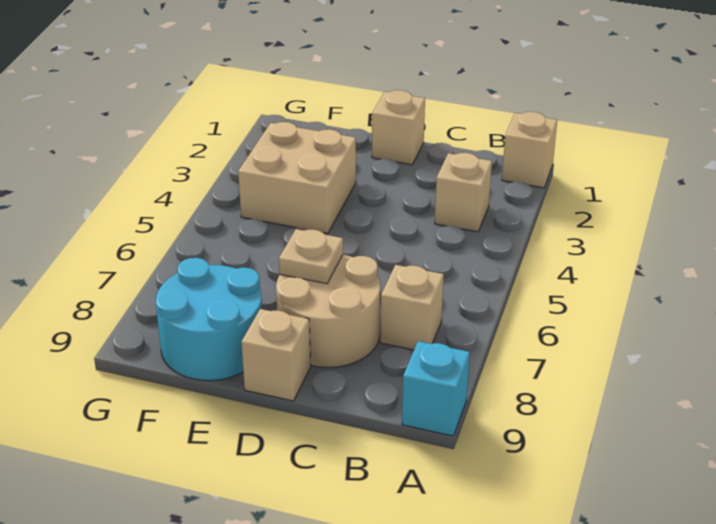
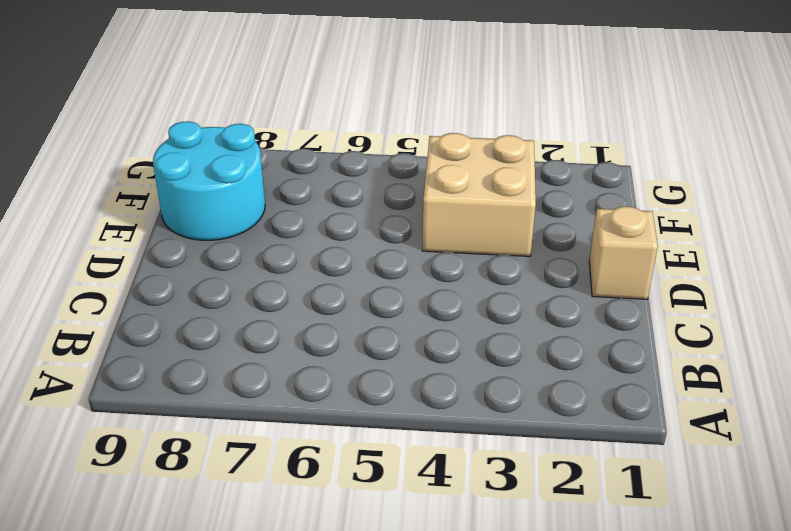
none -> tan 1x1 brick [502,112,557,188]
none -> cyan 1x1 brick [402,341,470,436]

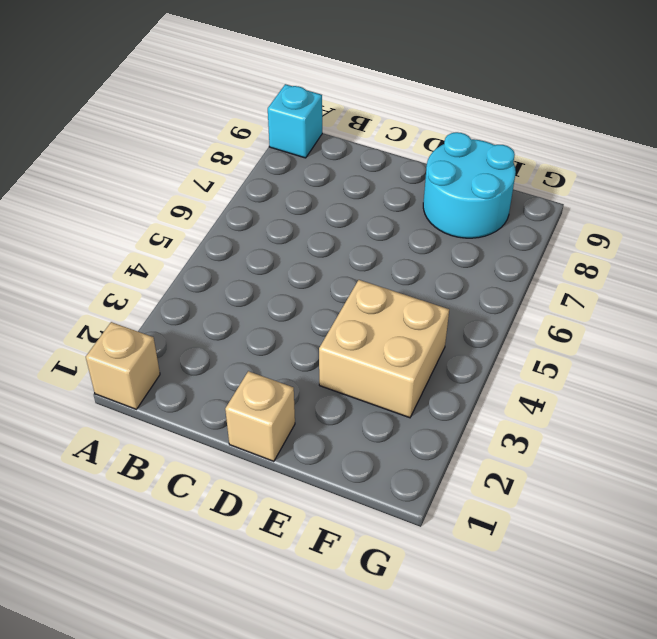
none -> tan 1x1 brick [435,153,492,232]
none -> tan 1x1 brick [380,265,444,350]

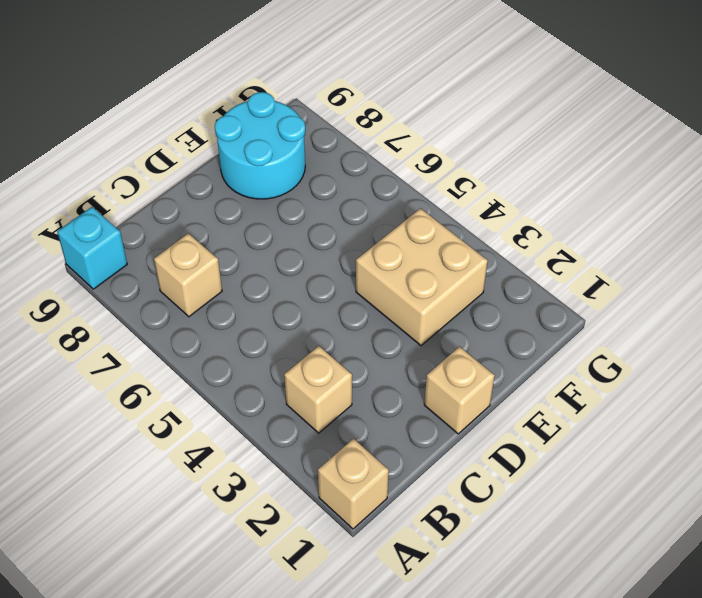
none -> tan 2x2 round brick [276,255,380,368]
none -> tan 1x1 brick [241,309,311,401]

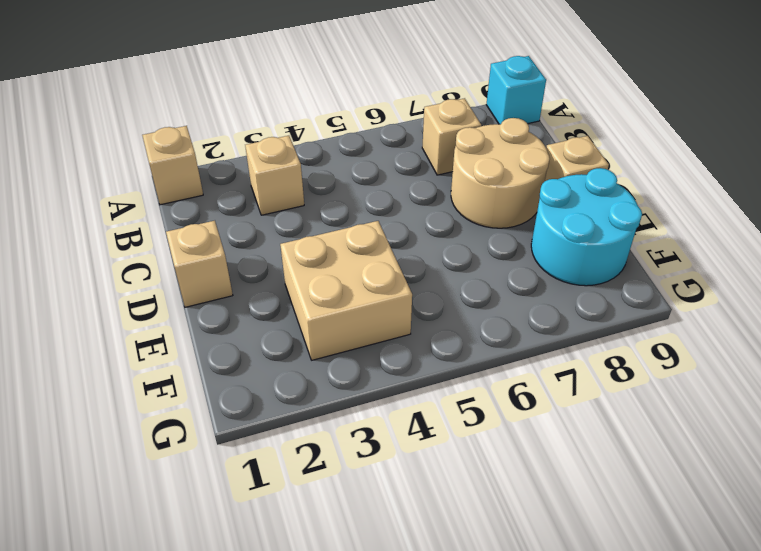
none -> tan 1x1 plate [279,229,343,284]

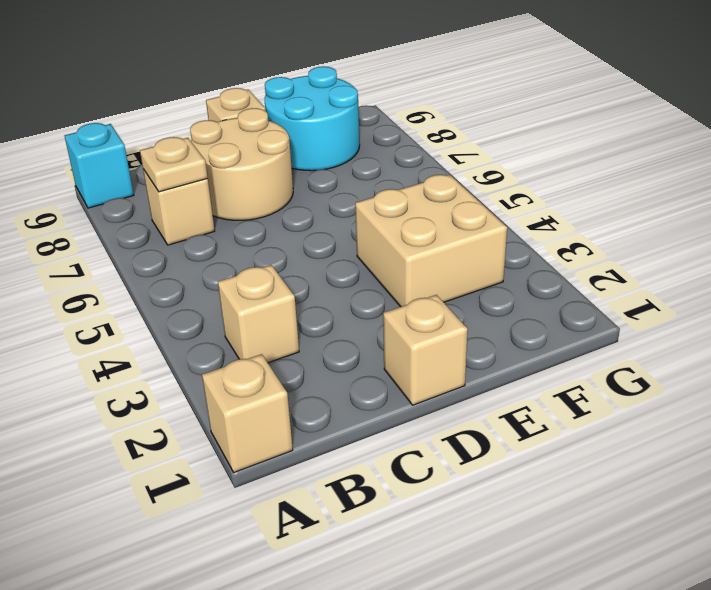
tan 1x1 plate [140,137,208,192] -> tan 1x1 plate moved to [279,229,343,284]

